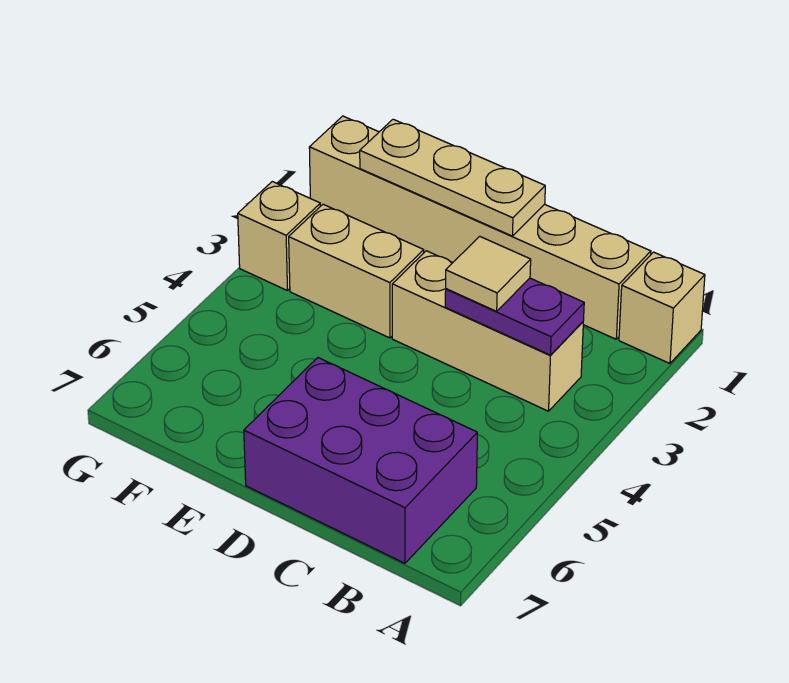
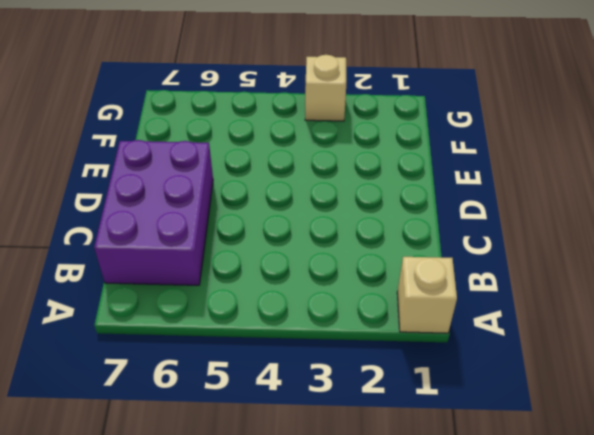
none -> tan 1x6 brick [309,116,651,339]
none -> tan 1x3 brick [392,251,583,411]

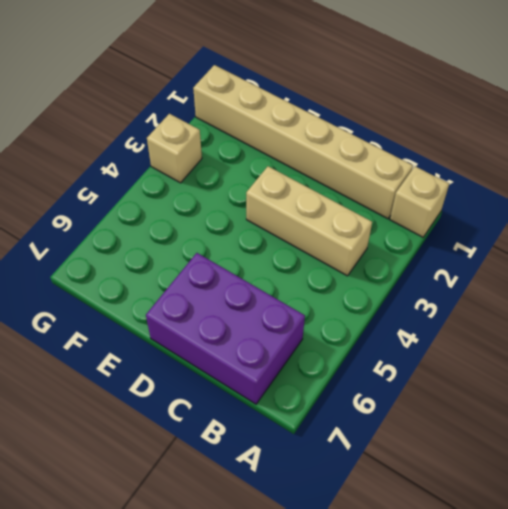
none -> tan 1x2 brick [289,204,424,338]
none -> purple 1x2 plate [445,278,584,355]

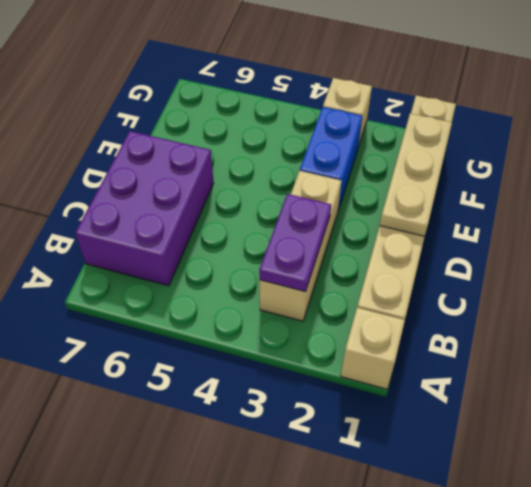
blue 1x2 brick [300,107,362,210] -> tan 1x2 brick [289,204,424,338]
none -> tan 1x1 tile [446,236,531,311]

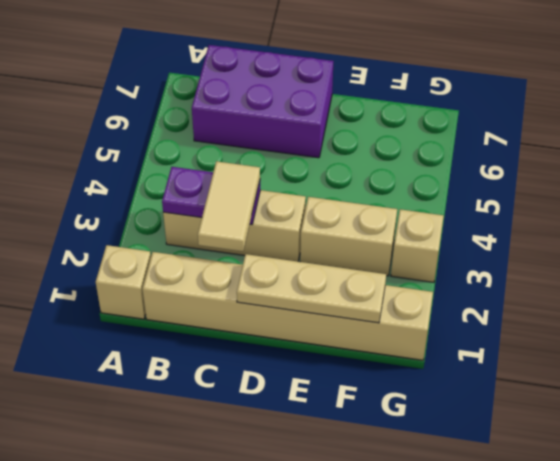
tan 1x2 tile [198,161,260,251] -> tan 1x1 tile [446,236,531,311]

